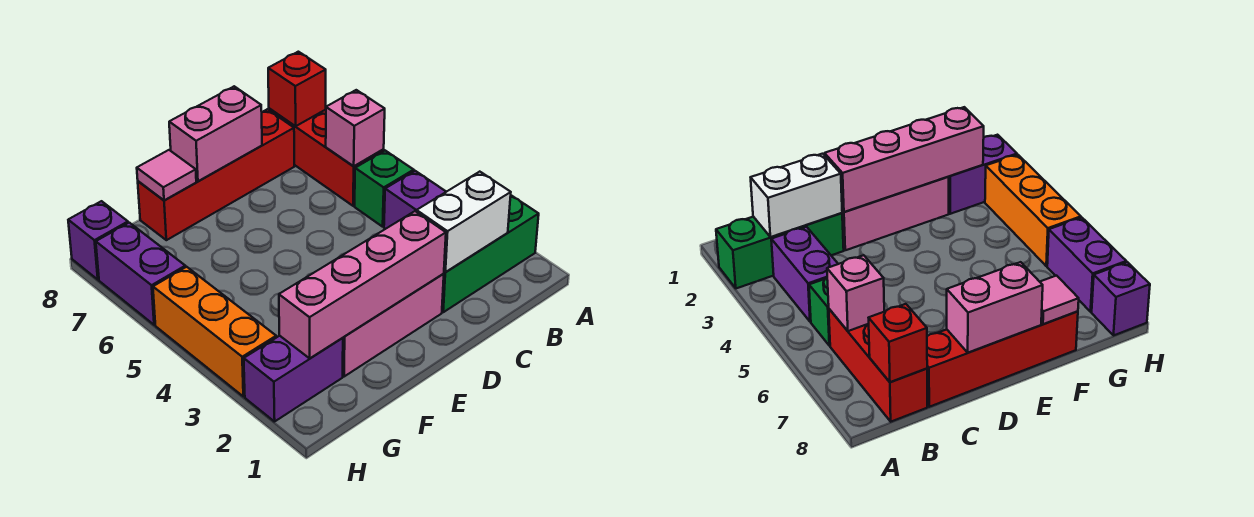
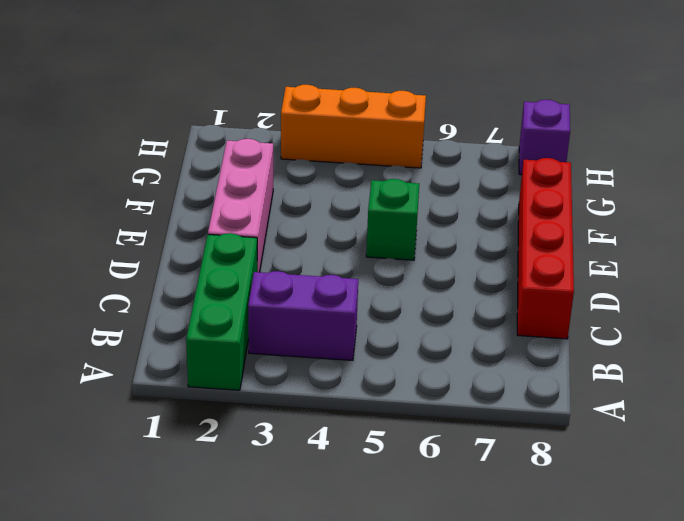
green 1x1 brick [366,179,419,260] -> green 1x1 brick moved to [355,151,414,227]
none -> red 1x3 brick [269,109,384,206]
none -> purple 1x2 brick [244,336,343,422]
none -> purple 1x2 brick [96,223,185,325]

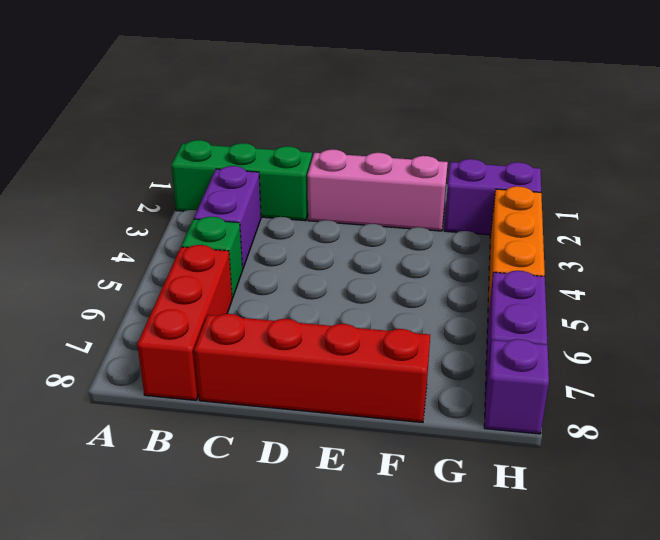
none -> white 1x2 brick [417,172,511,272]
none -> pink 1x1 brick [326,90,385,166]
none -> red 1x1 brick [268,52,326,126]

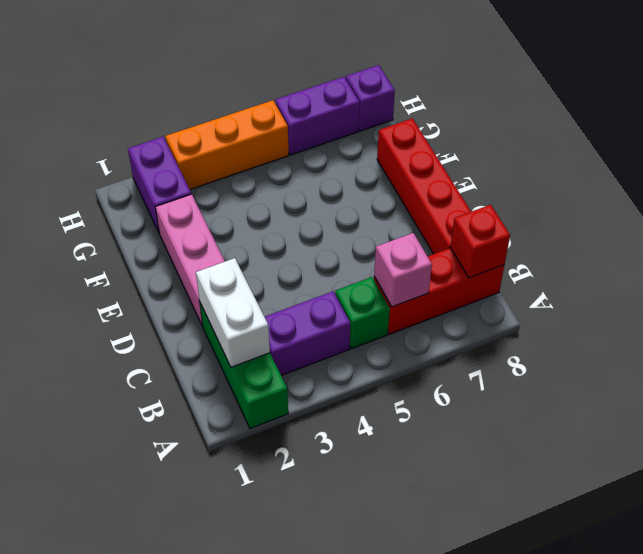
none -> pink 1x4 brick [279,211,446,358]
none -> pink 1x2 brick [169,86,262,181]
none -> pink 1x1 tile [137,150,196,201]

